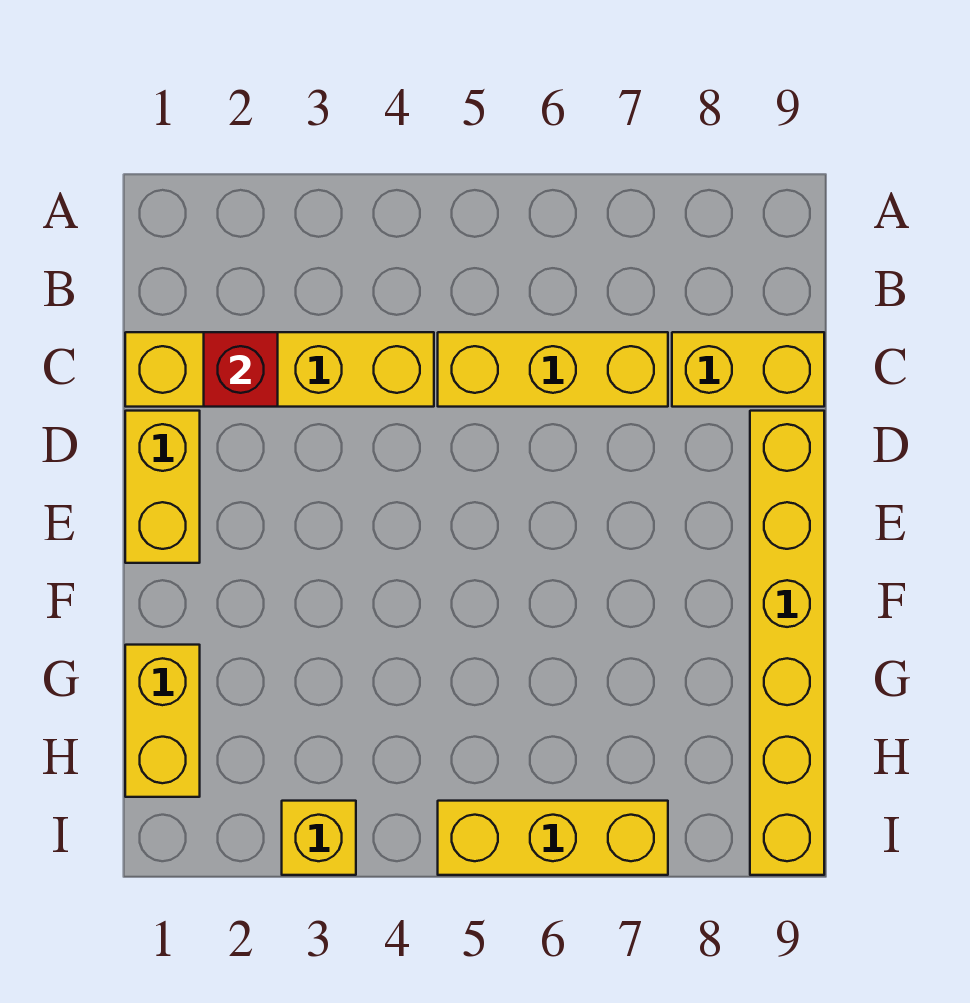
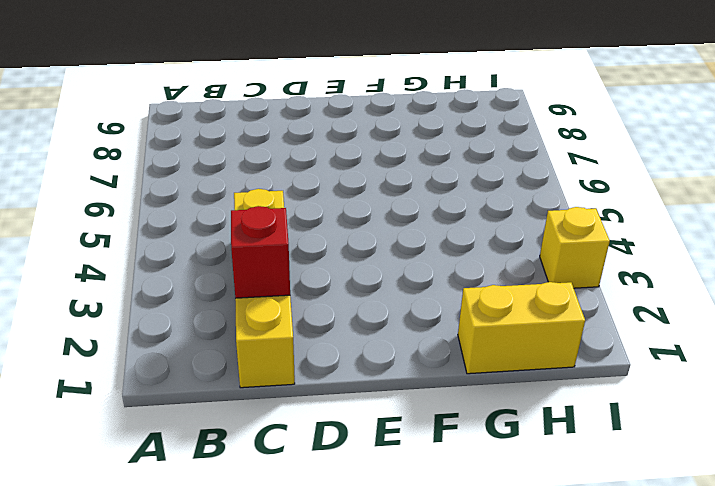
none -> yellow 1x3 brick [438,332,668,407]
none -> yellow 1x2 brick [672,332,824,407]

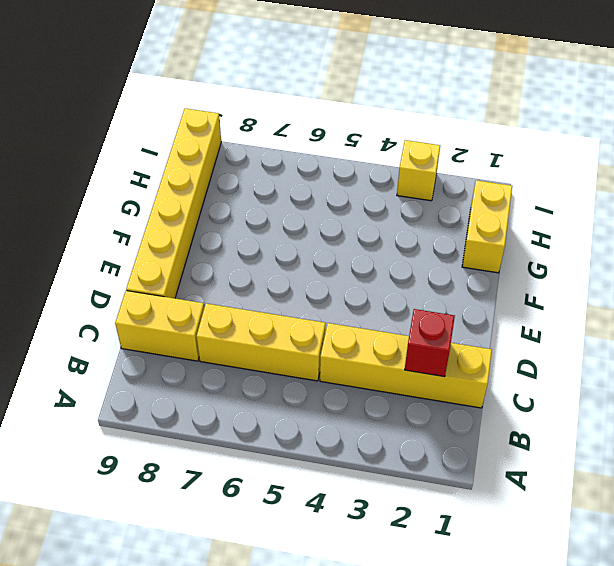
none -> yellow 1x2 brick [125,411,200,563]
none -> yellow 1x3 brick [438,801,668,875]

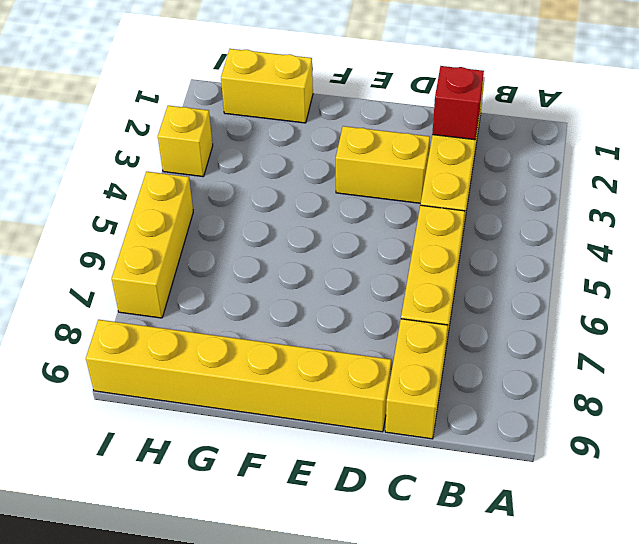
yellow 1x2 brick [336,126,430,203] -> yellow 1x2 brick moved to [125,411,200,563]

